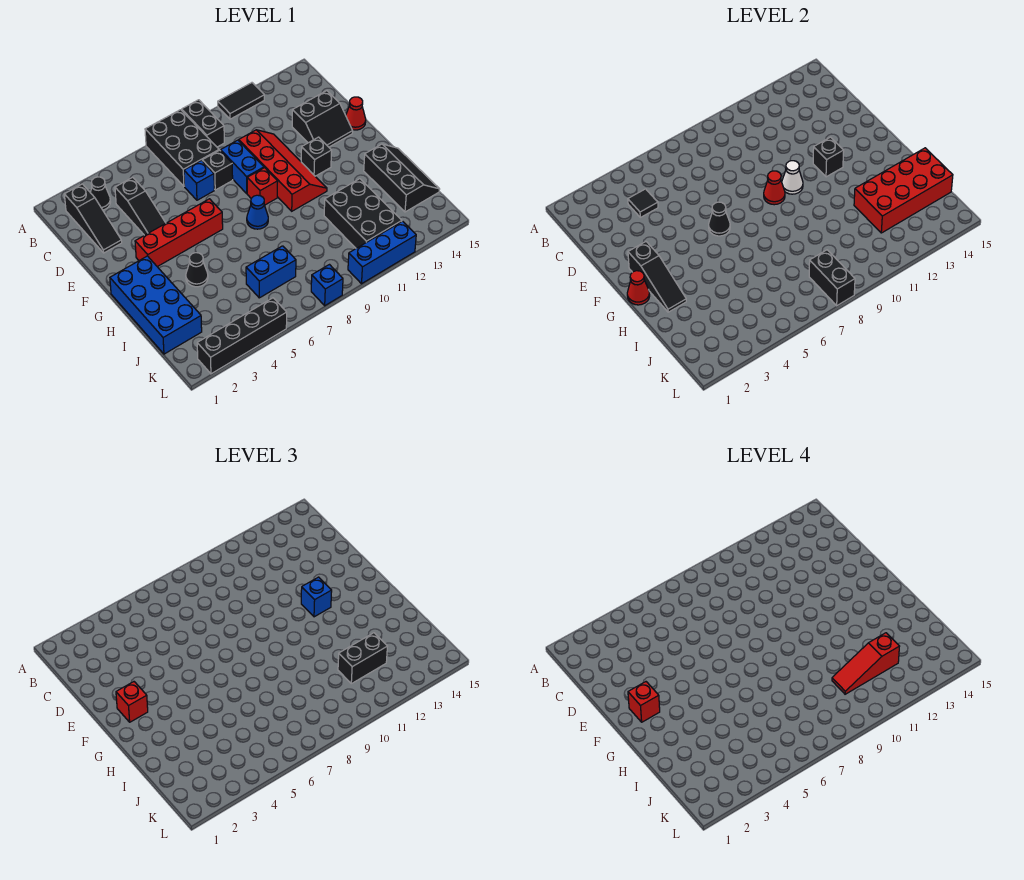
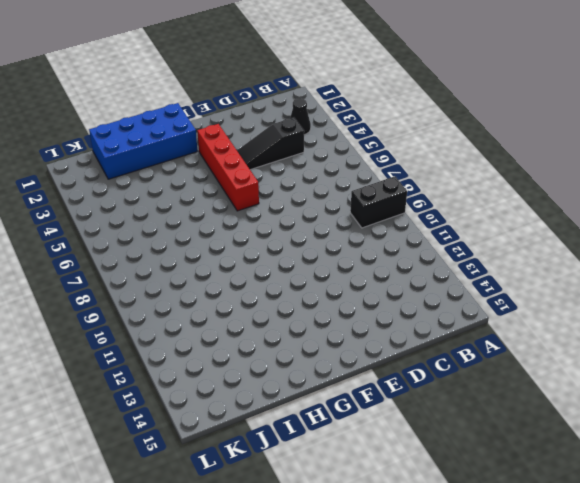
none -> black 2x3 brick [145,110,219,186]
none -> black 1x2 tile [218,83,264,119]
none -> black 1x3 slope [64,184,122,253]
none -> blue 1x1 brick [184,160,214,200]

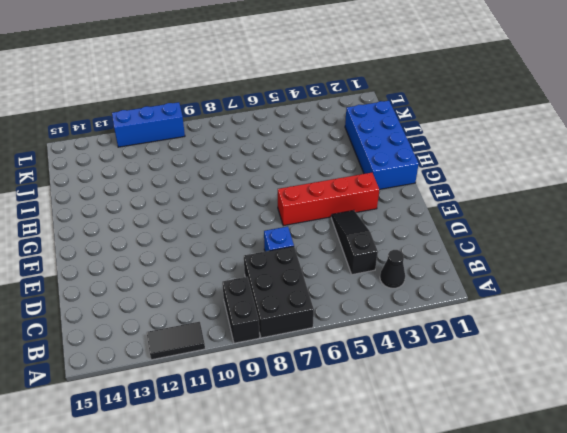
none -> black 1x3 slope [64,184,122,253]
none -> black 1x1 brick [202,150,233,190]
none -> blue 1x2 brick [221,140,264,193]
none -> red 2x4 slope [239,130,327,211]

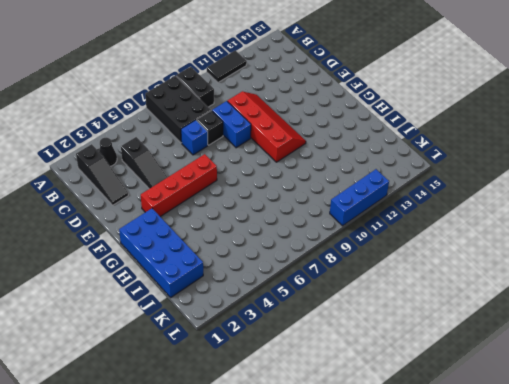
none -> black 2x2 slope [292,91,353,147]
none -> red 1x1 cone [346,97,366,130]
none -> red 1x1 brick [247,168,278,205]
none -> black 1x1 brick [301,137,332,176]

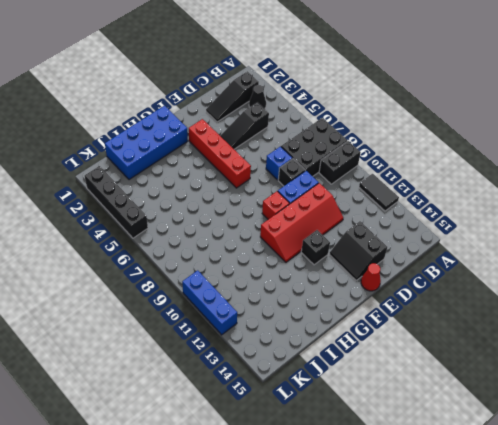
none -> blue 1x1 cone [247,195,268,229]
none -> black 1x1 cone [186,253,208,287]
none -> black 2x3 slope [364,144,440,212]
none -> black 2x3 brick [324,179,402,248]

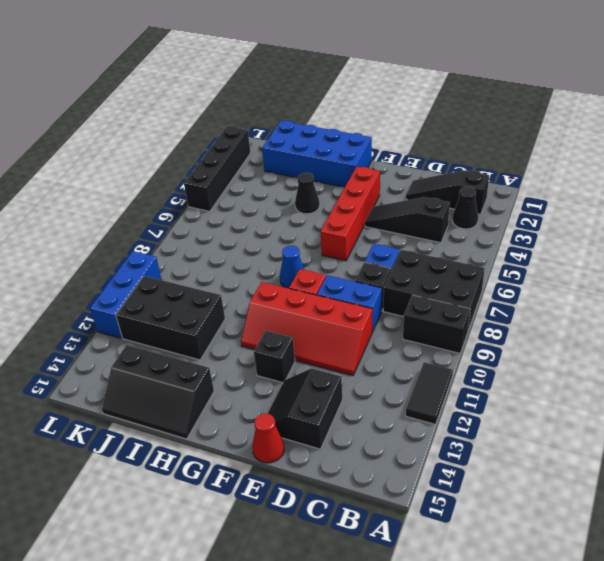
none -> blue 1x2 brick [246,246,296,298]
none -> blue 1x1 brick [311,265,343,306]
none -> black 1x1 tile [628,189,658,217]
none -> black 1x3 slope [628,242,686,312]

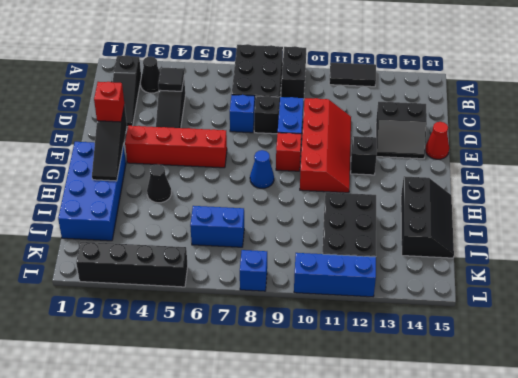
none -> black 1x1 cone [709,202,730,236]
none -> red 1x1 cone [764,171,785,205]
none -> white 1x1 cone [782,161,803,194]
none -> black 1x1 brick [813,137,844,177]

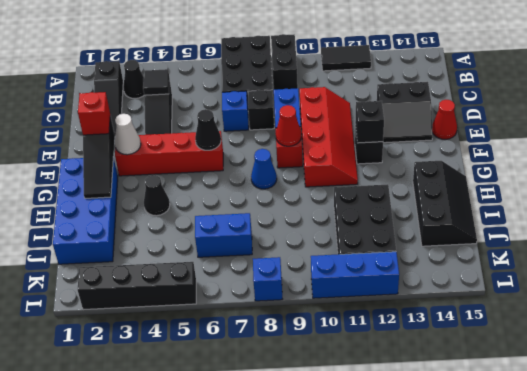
white 1x1 cone [115,114,141,155] -> white 1x1 cone moved to [782,161,803,194]
none -> red 1x1 cone [627,271,650,305]
none -> red 2x4 brick [854,148,953,233]
none -> black 1x2 brick [809,250,855,306]
none -> blue 1x1 brick [301,577,332,617]

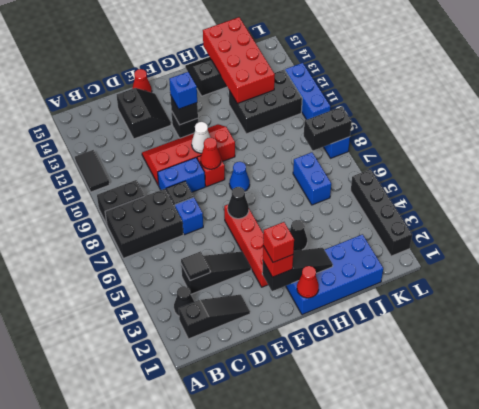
none -> black 1x2 brick [338,633,388,684]
none -> red 1x3 slope [832,633,900,694]

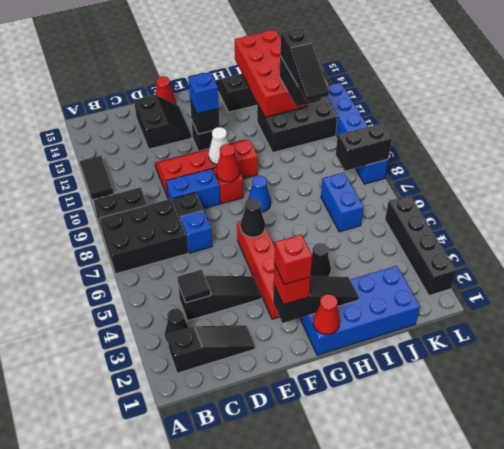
black 1x3 slope [280,28,329,101] -> red 1x3 slope [832,633,900,694]

